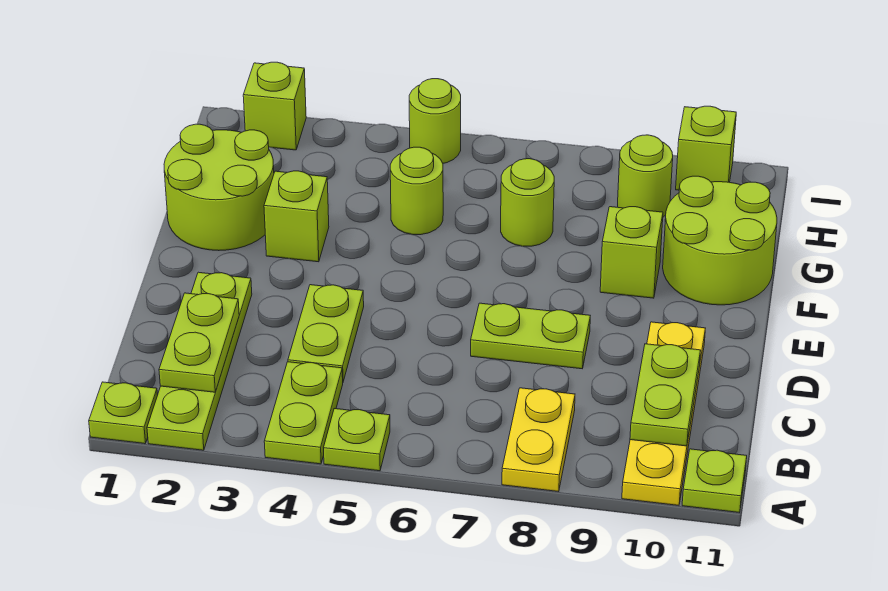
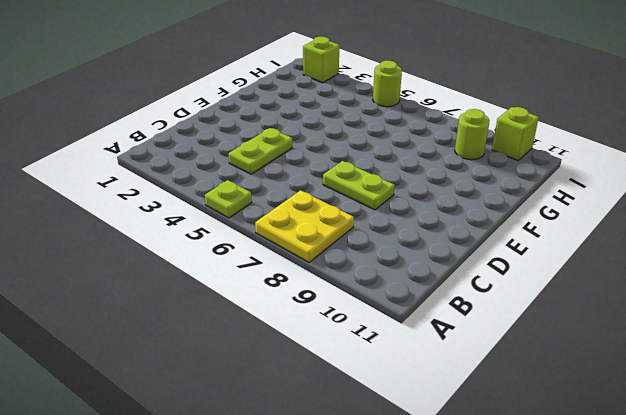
yellow 2x2 plate [255,190,354,262] -> yellow 1x2 plate [502,388,575,492]
none -> lime 1x1 plate [89,382,158,444]
none -> lime 1x4 plate [147,272,252,450]
none -> lime 1x2 plate [264,362,343,464]

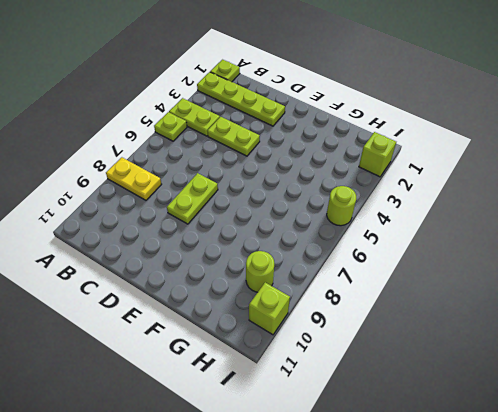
none -> yellow 1x4 plate [622,322,705,505]
none -> lime 1x1 plate [682,449,747,513]
none -> lime 2x2 round brick [164,124,274,251]

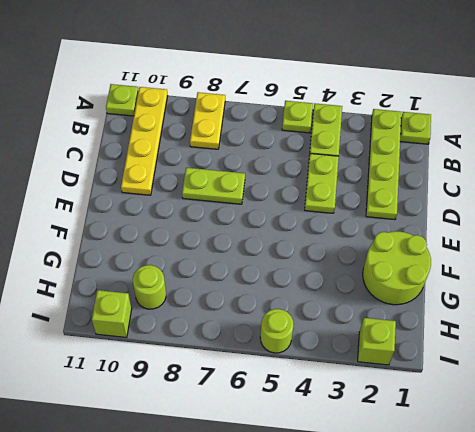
none -> lime 1x1 brick [264,171,329,262]
none -> lime 1x1 brick [600,207,663,298]
none -> lime 2x2 round brick [663,176,777,305]

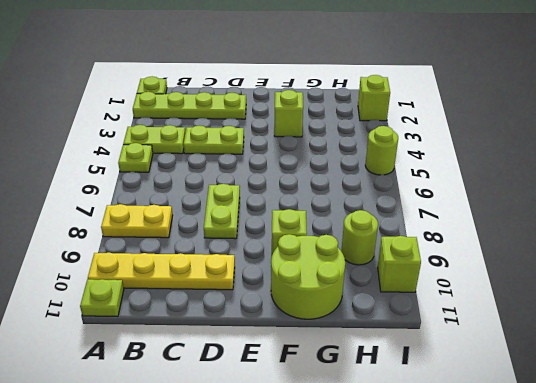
none -> lime 2x2 round brick [164,124,274,251]
none -> lime 1x1 round brick [390,147,443,235]
none -> lime 1x1 round brick [501,159,554,246]

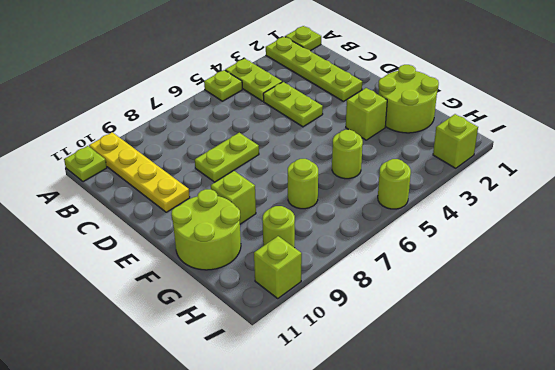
none -> yellow 1x2 plate [502,388,575,492]
none -> lime 1x2 plate [159,293,239,392]
none -> lime 1x2 plate [630,344,701,446]

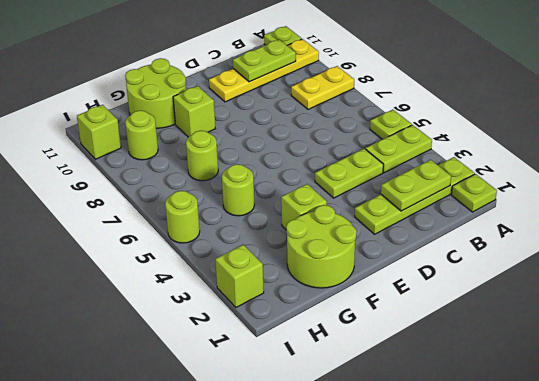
none -> lime 1x2 plate [471,303,590,369]

